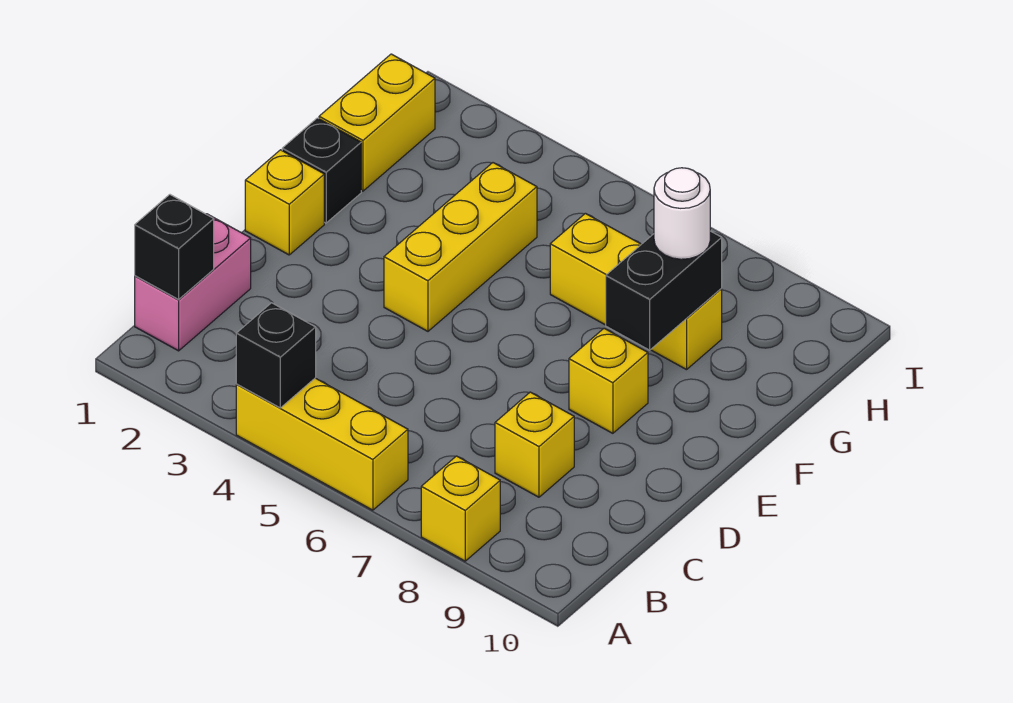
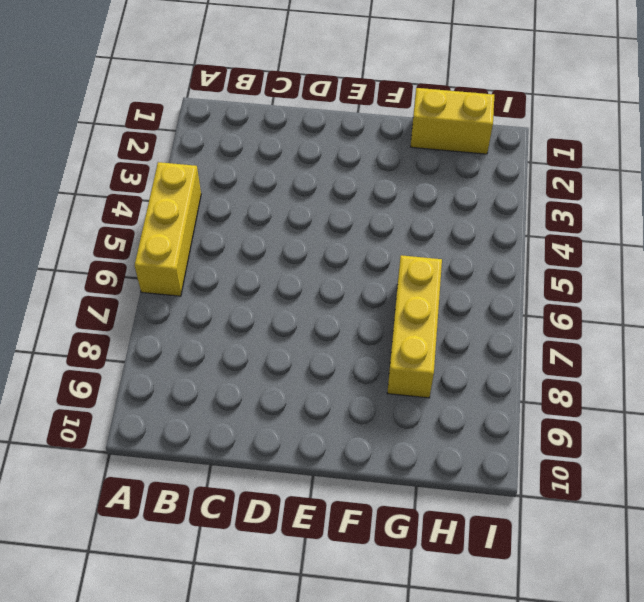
none -> yellow 1x1 brick [421,456,500,561]
none -> pink 1x2 brick [135,214,251,351]
none -> yellow 1x1 brick [495,392,574,497]

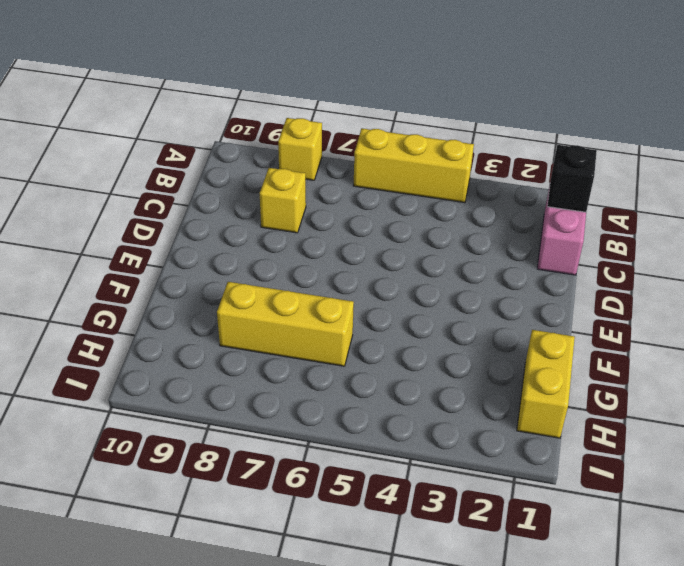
none -> yellow 1x1 brick [245,150,324,255]
none -> yellow 1x3 brick [384,163,537,331]
none -> yellow 1x1 brick [569,328,648,433]

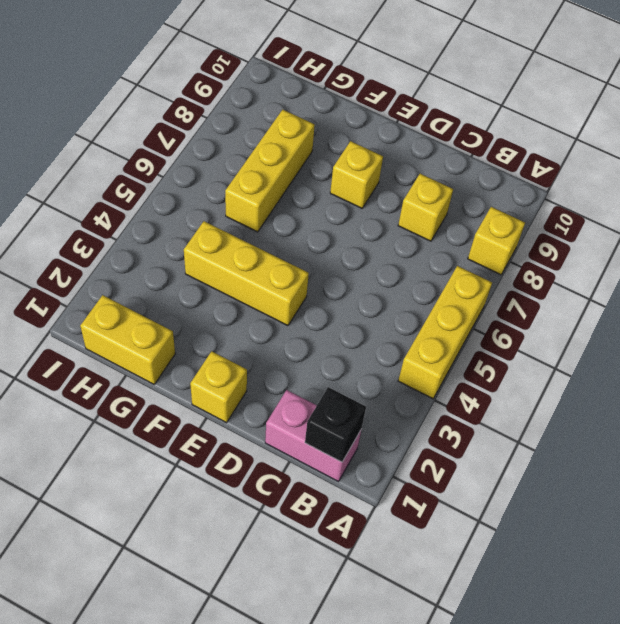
none -> black 1x1 brick [282,118,361,223]
none -> black 1x1 brick [236,303,316,408]
none -> black 1x2 brick [606,231,722,350]

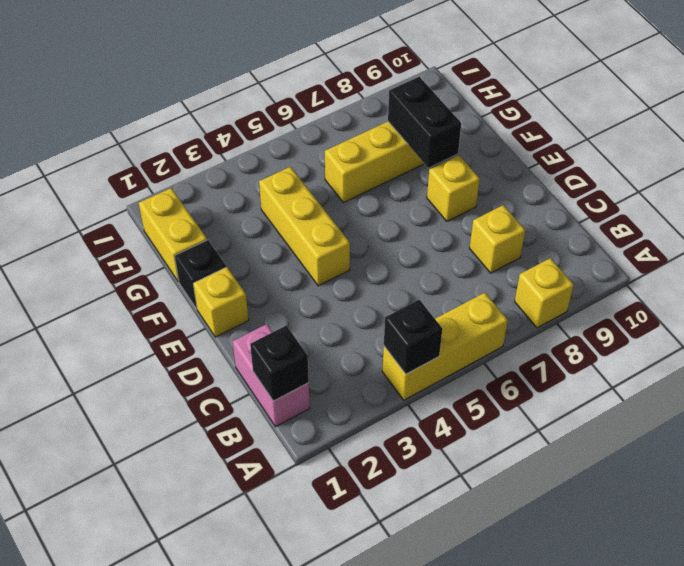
none -> white 1x1 round brick [654,168,710,259]

